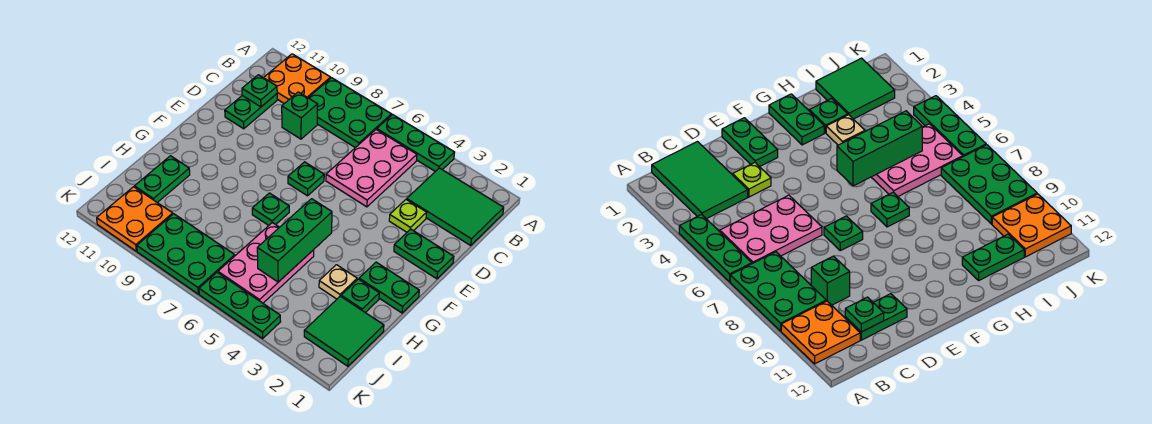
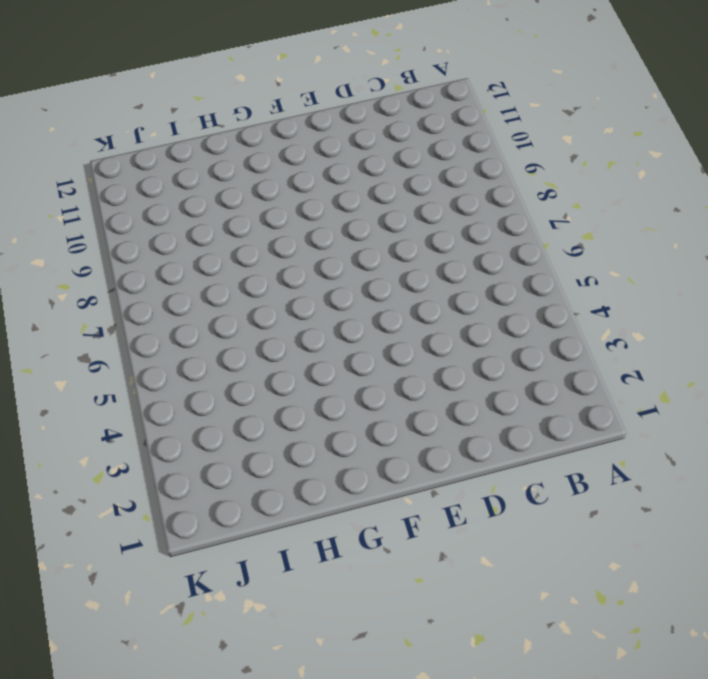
none -> green 1x3 plate [377,115,455,172]
none -> green 2x3 plate [308,78,391,148]
none -> orange 2x2 plate [264,54,331,104]

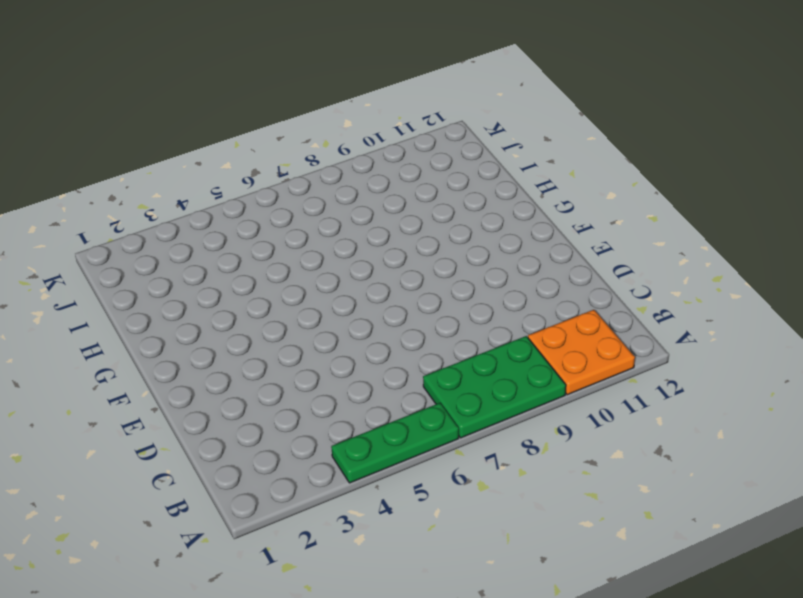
none -> green 2x3 tile [407,168,504,246]
none -> pink 2x3 plate [326,129,417,207]
none -> green 1x1 brick [282,92,318,139]

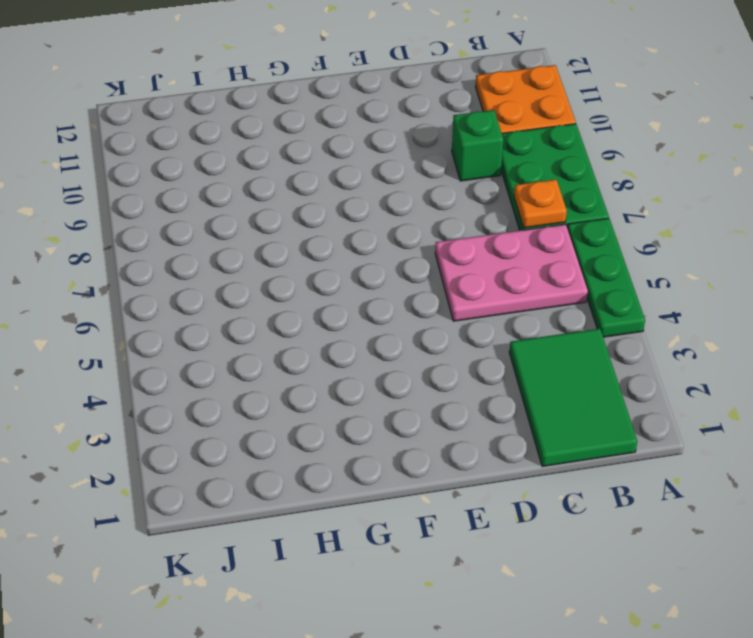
orange 1x1 plate [514,180,567,228] -> none
none -> green 1x2 plate [225,94,277,129]
none -> lime 1x1 plate [389,199,427,232]
none -> green 1x2 plate [394,229,454,279]

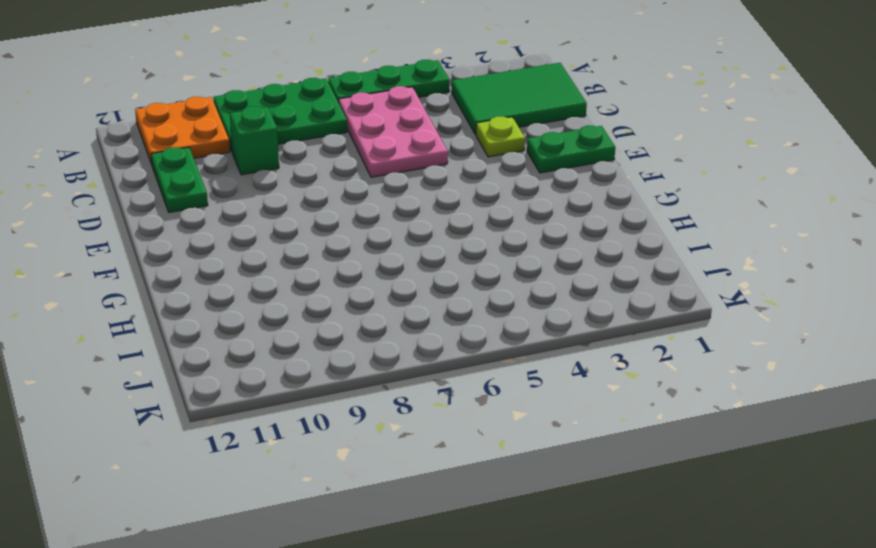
none -> green 1x1 plate [288,162,324,196]
none -> green 1x2 plate [359,262,419,313]
none -> green 1x1 plate [252,193,289,225]

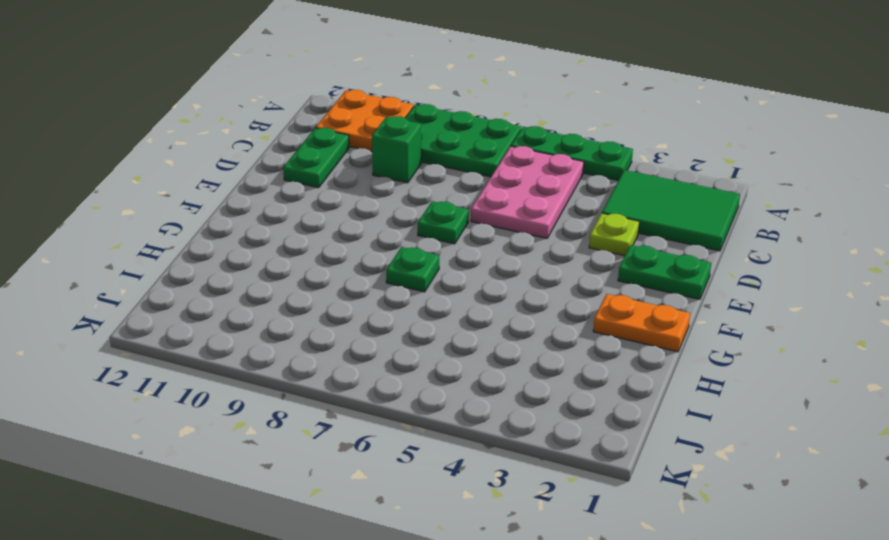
orange 1x2 plate [593,294,690,352] -> green 1x2 plate [359,262,419,313]
none -> green 1x1 plate [341,279,379,313]
none -> tan 1x1 plate [319,265,357,299]
none -> pink 2x3 plate [218,223,314,303]

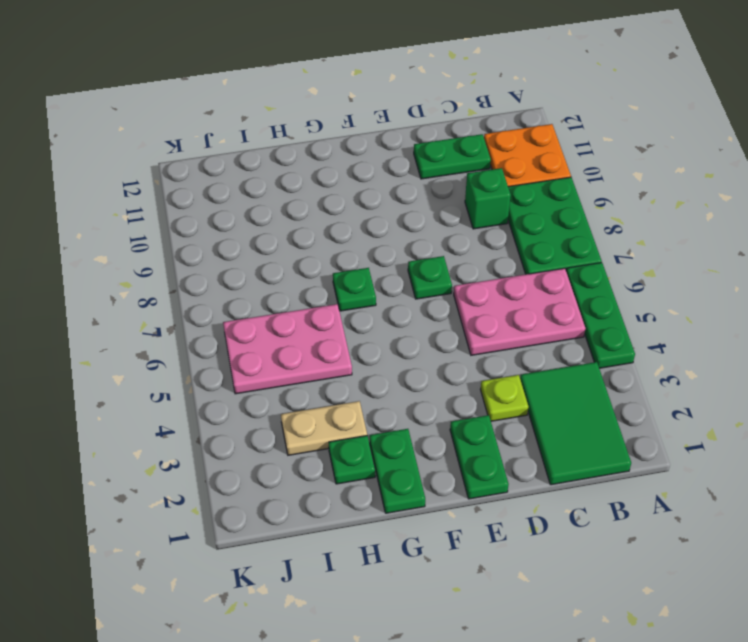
tan 1x2 plate [281,401,367,455] -> tan 1x1 plate [319,265,357,299]
none -> green 1x2 plate [134,156,190,203]
none -> green 2x2 tile [304,296,384,366]
none -> green 2x3 plate [137,214,235,294]

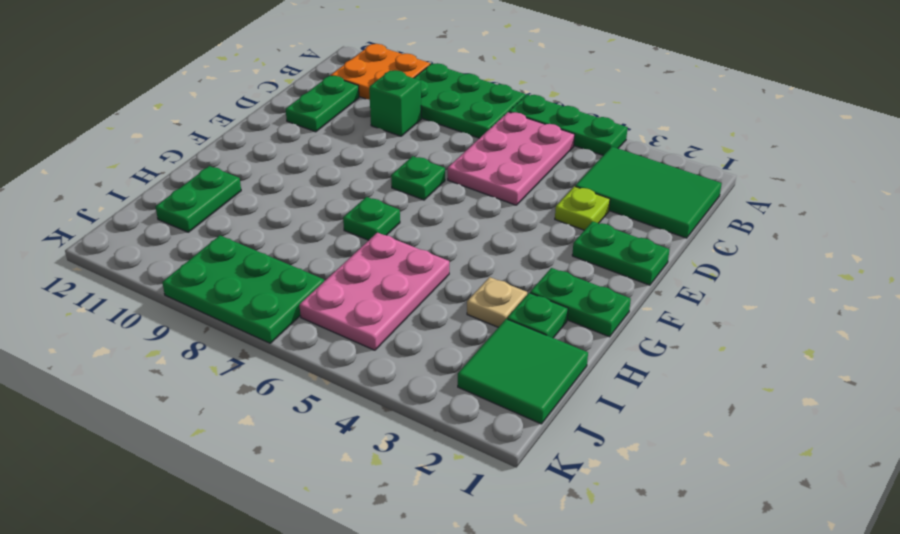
none -> orange 2x2 plate [97,187,173,251]
none -> green 1x3 plate [199,272,281,338]
none -> green 1x1 plate [242,75,277,107]

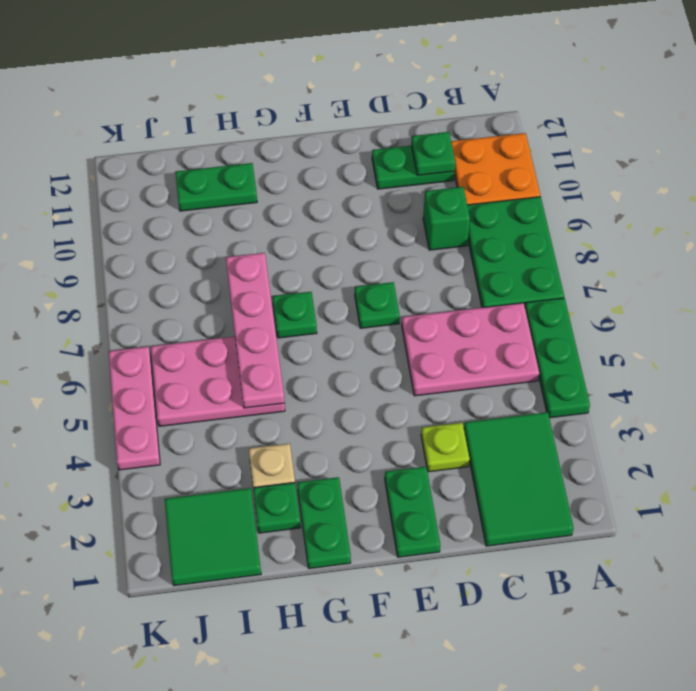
pink 1x4 plate [226,253,285,408] -> green 1x3 brick [257,199,332,282]
pink 1x3 plate [108,347,160,470] -> green 1x3 plate [199,272,281,338]
none -> green 2x3 plate [137,214,235,294]
none -> orange 2x2 plate [97,187,173,251]

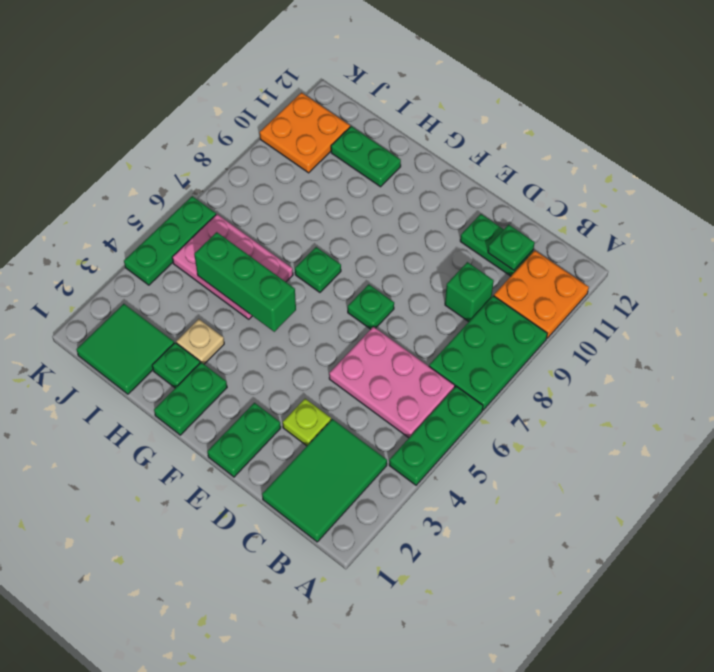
none -> green 2x3 plate [137,214,235,294]

